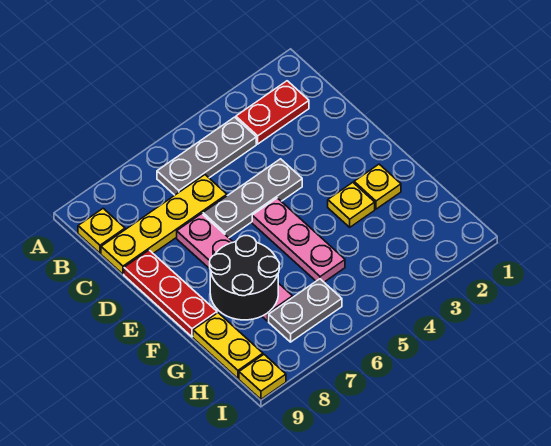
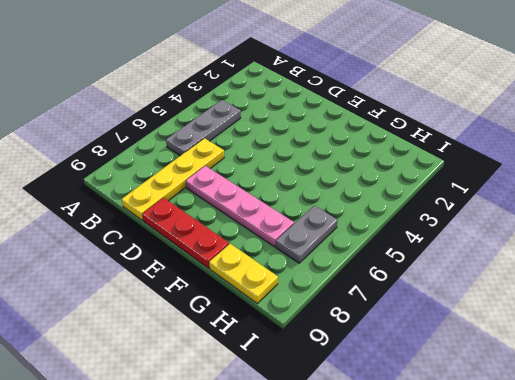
none -> red 1x2 plate [236,81,309,144]
none -> yellow 1x1 plate [78,209,125,253]
none -> grey 1x3 plate [203,159,302,238]

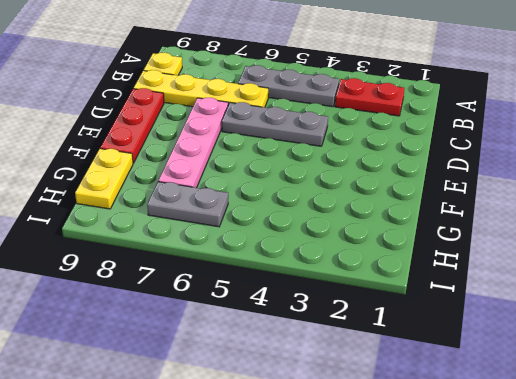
none -> pink 1x3 plate [252,198,345,282]
none -> yellow 1x1 plate [354,164,401,209]
none -> yellow 1x1 plate [328,182,375,227]

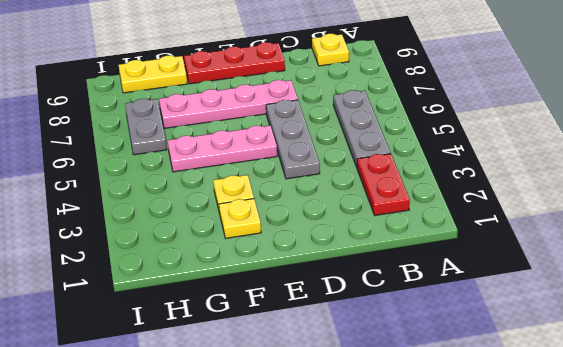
none -> yellow 1x4 plate [101,175,227,274]
none -> yellow 1x1 plate [239,355,286,399]
none -> black 2x2 round brick [210,236,279,320]

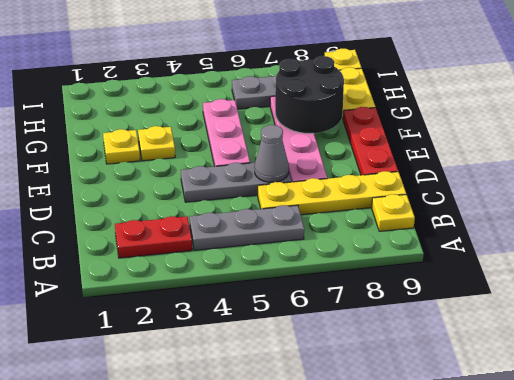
grey 1x1 cone [255,125,289,182] -> none

